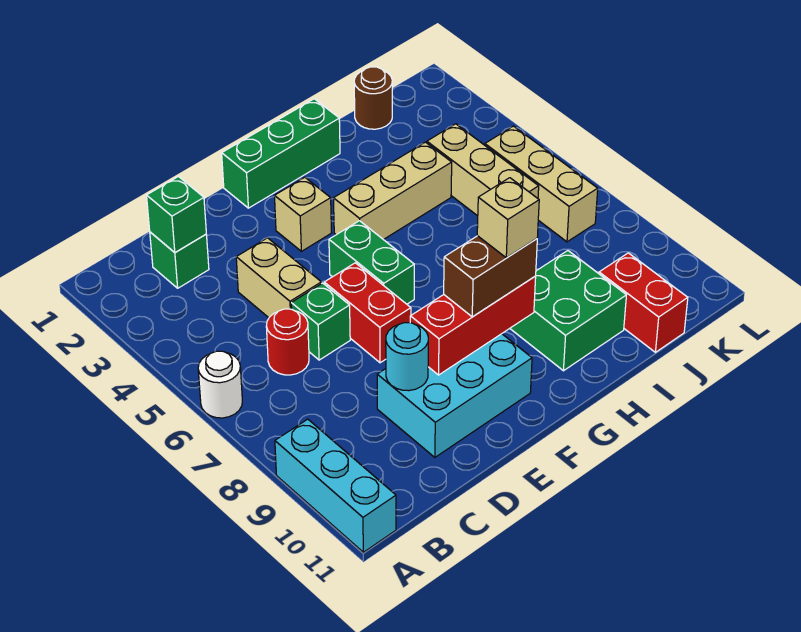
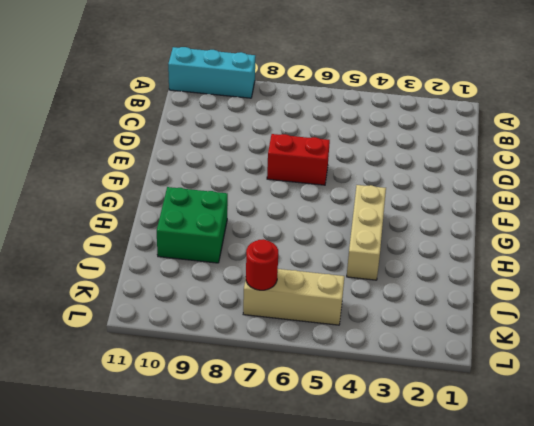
red 1x1 round brick [246,239,278,290] -> red 1x1 round brick moved to [266,309,309,375]
none -> white 1x1 round brick [198,351,242,418]
none -> green 1x1 brick [150,232,209,288]
none -> tan 1x2 brick [236,238,321,318]

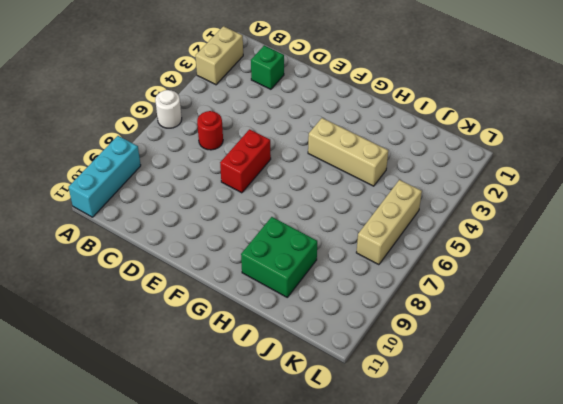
tan 1x2 brick [195,26,243,85] -> tan 1x2 brick moved to [236,238,321,318]
none -> green 1x1 brick [291,283,350,360]
none -> cyan 2x3 brick [377,334,532,457]
none -> green 1x3 brick [222,99,340,208]

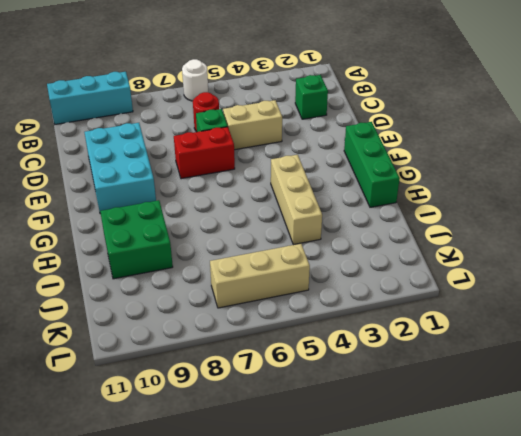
none -> tan 1x1 brick [275,177,331,251]
none -> green 1x2 brick [329,221,414,304]
none -> brown 1x1 round brick [354,67,392,129]

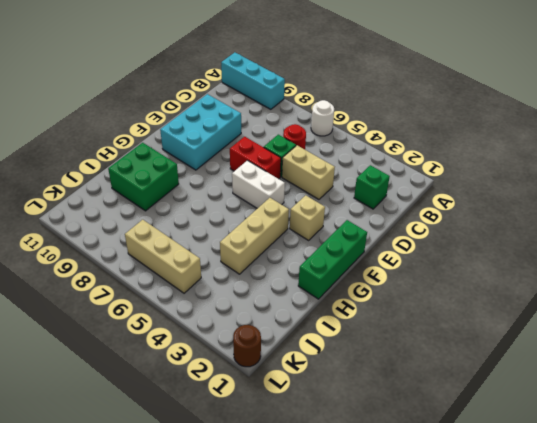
white 1x2 brick [232,160,285,208] -> green 1x2 brick [329,221,414,304]
brown 1x1 round brick [233,325,261,367] -> brown 1x1 round brick moved to [354,67,392,129]
none -> tan 1x3 brick [427,124,539,216]
none -> red 1x2 brick [599,253,688,352]
none -> green 1x1 brick [147,177,206,252]

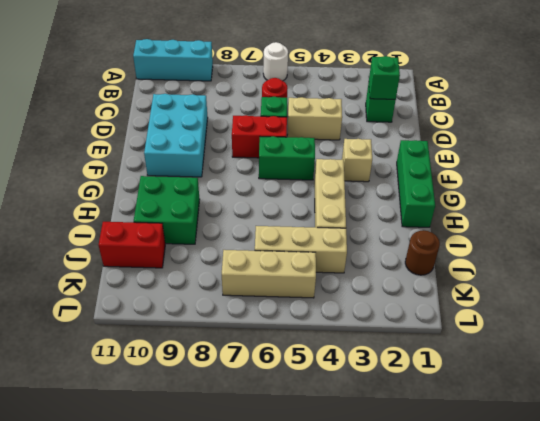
none -> cyan 1x1 round brick [386,323,428,391]
none -> red 1x3 brick [410,276,536,375]
none -> brown 1x2 brick [444,236,537,317]

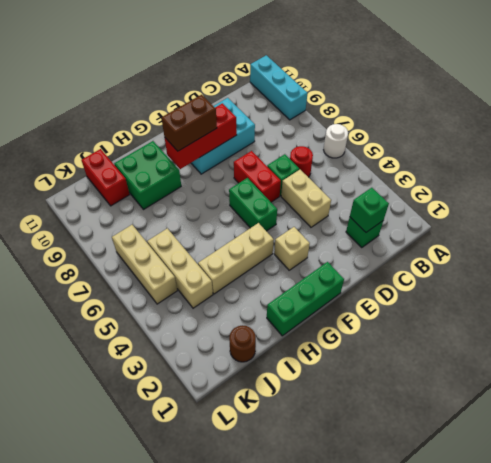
none -> cyan 1x1 round brick [386,323,428,391]
none -> tan 1x1 brick [477,178,539,258]

